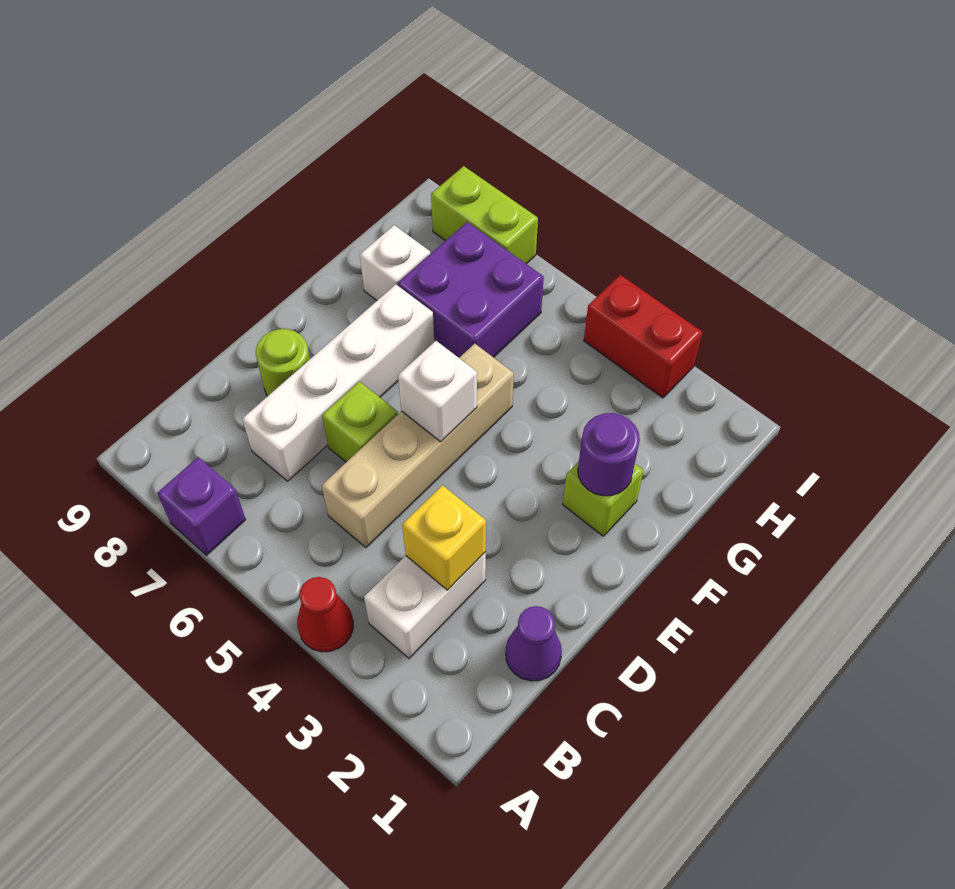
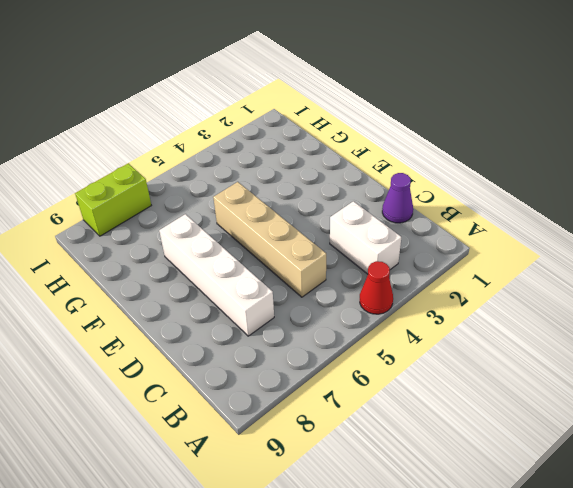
none -> purple 1x1 brick [157,457,246,555]
none -> lime 1x1 brick [322,381,398,462]
none -> lime 1x1 round brick [256,329,310,396]

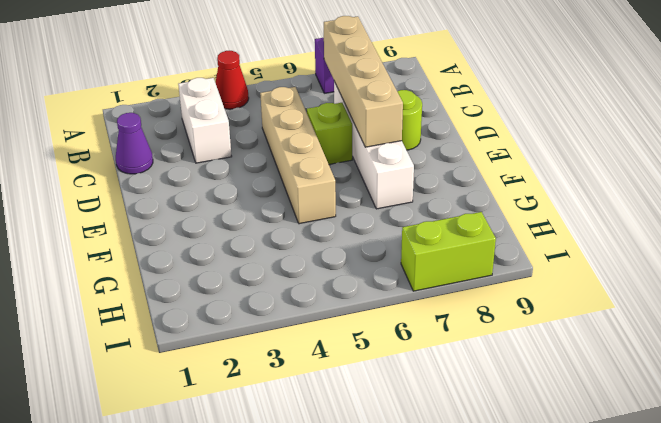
tan 1x4 brick [324,16,403,147] -> none
none -> lime 1x1 brick [563,461,644,536]
none -> purple 2x2 brick [398,222,544,358]
none -> white 1x1 brick [360,225,430,300]

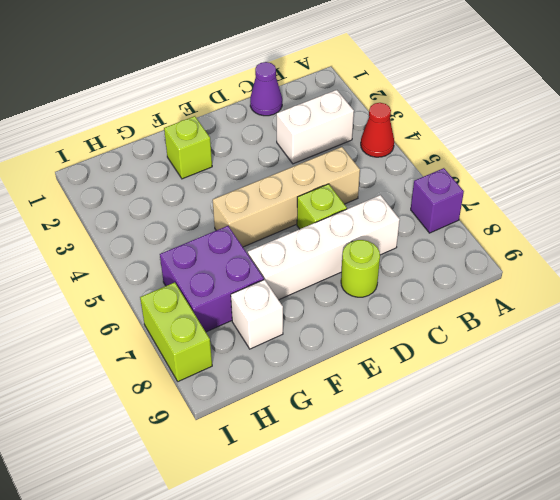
none -> red 1x2 brick [584,275,702,398]
none -> yellow 1x1 brick [402,485,486,590]
none -> white 1x1 brick [398,341,477,442]

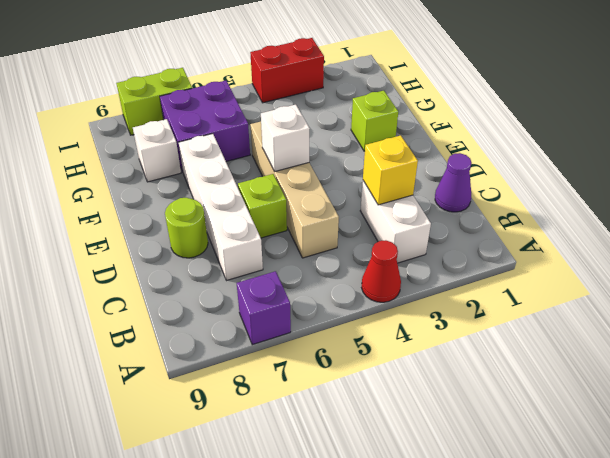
none -> purple 1x1 round brick [578,413,640,496]

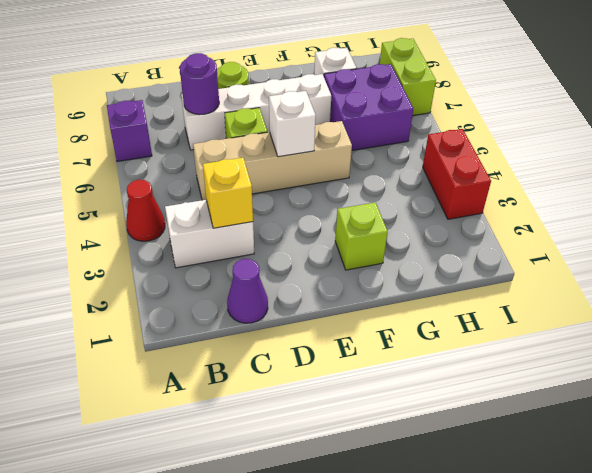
purple 1x1 round brick [180,53,219,115] -> purple 1x1 round brick moved to [578,413,640,496]

